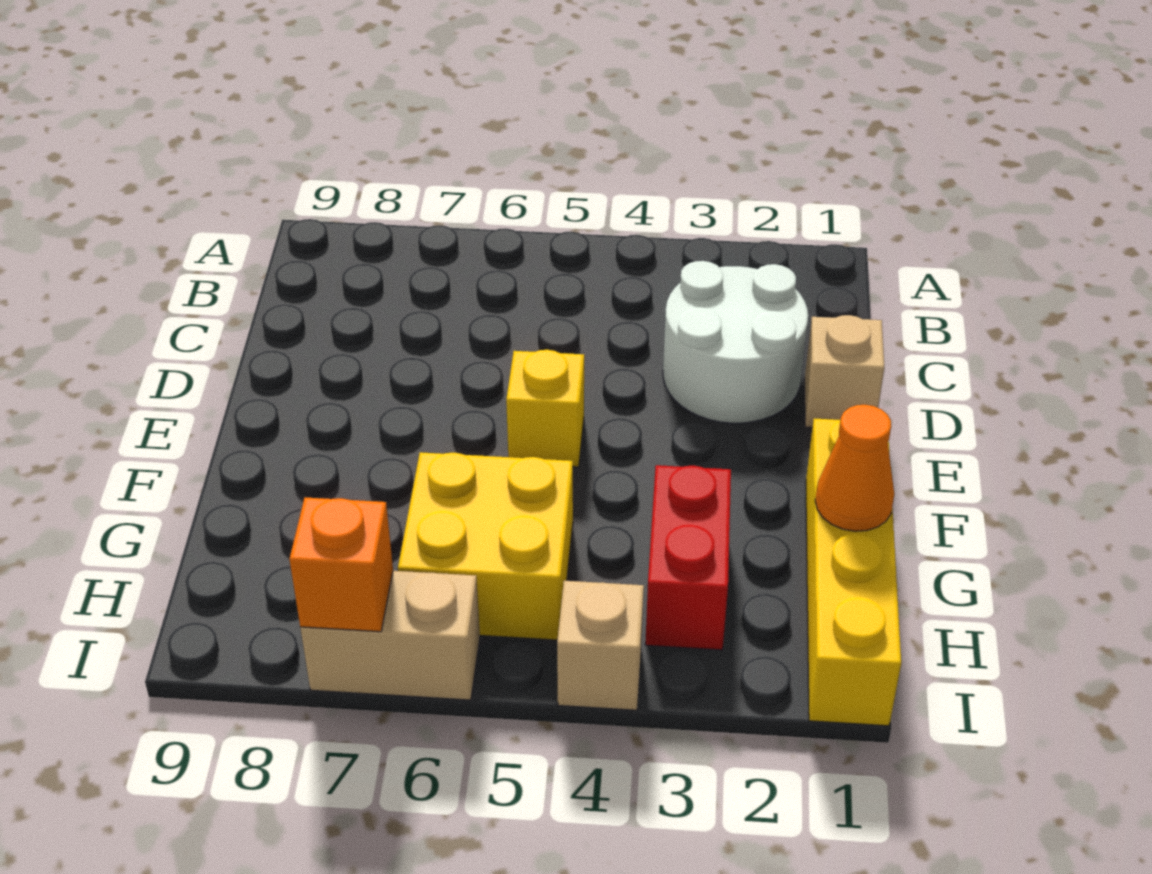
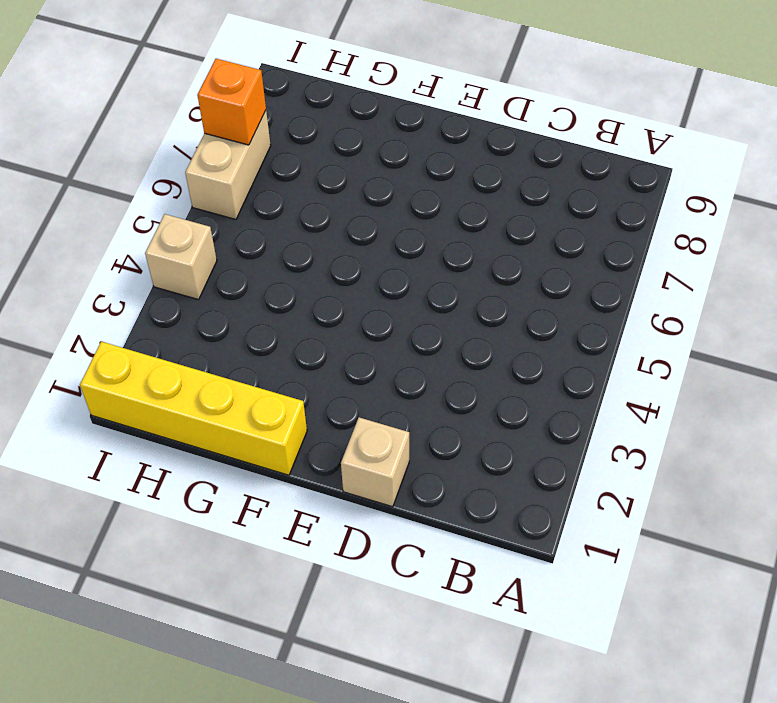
none -> white 2x2 round brick [663,261,808,423]
none -> yellow 1x1 brick [506,350,584,467]

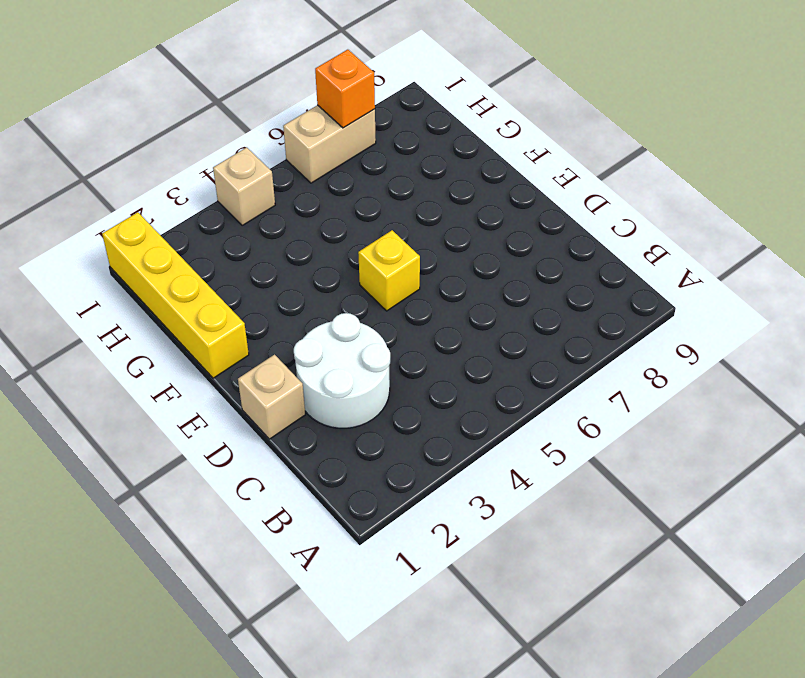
none -> red 1x2 brick [645,465,731,650]
none -> yellow 2x2 brick [398,452,573,640]

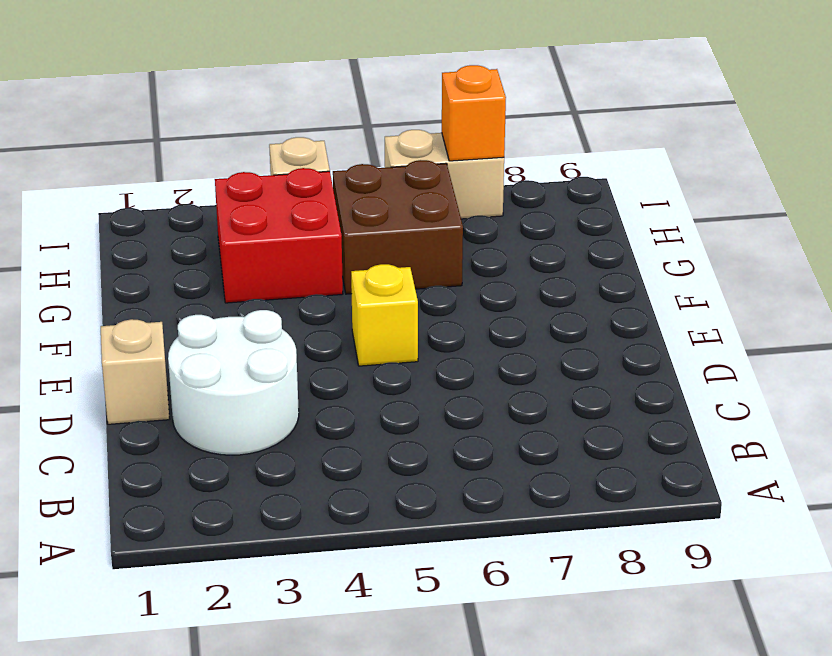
red 2x2 brick [215,168,343,303] -> red 1x2 brick [645,465,731,650]
brown 2x2 brick [333,160,463,294] -> yellow 2x2 brick [398,452,573,640]
none -> yellow 1x4 brick [806,418,901,726]
none -> orange 1x1 cone [815,405,894,531]

